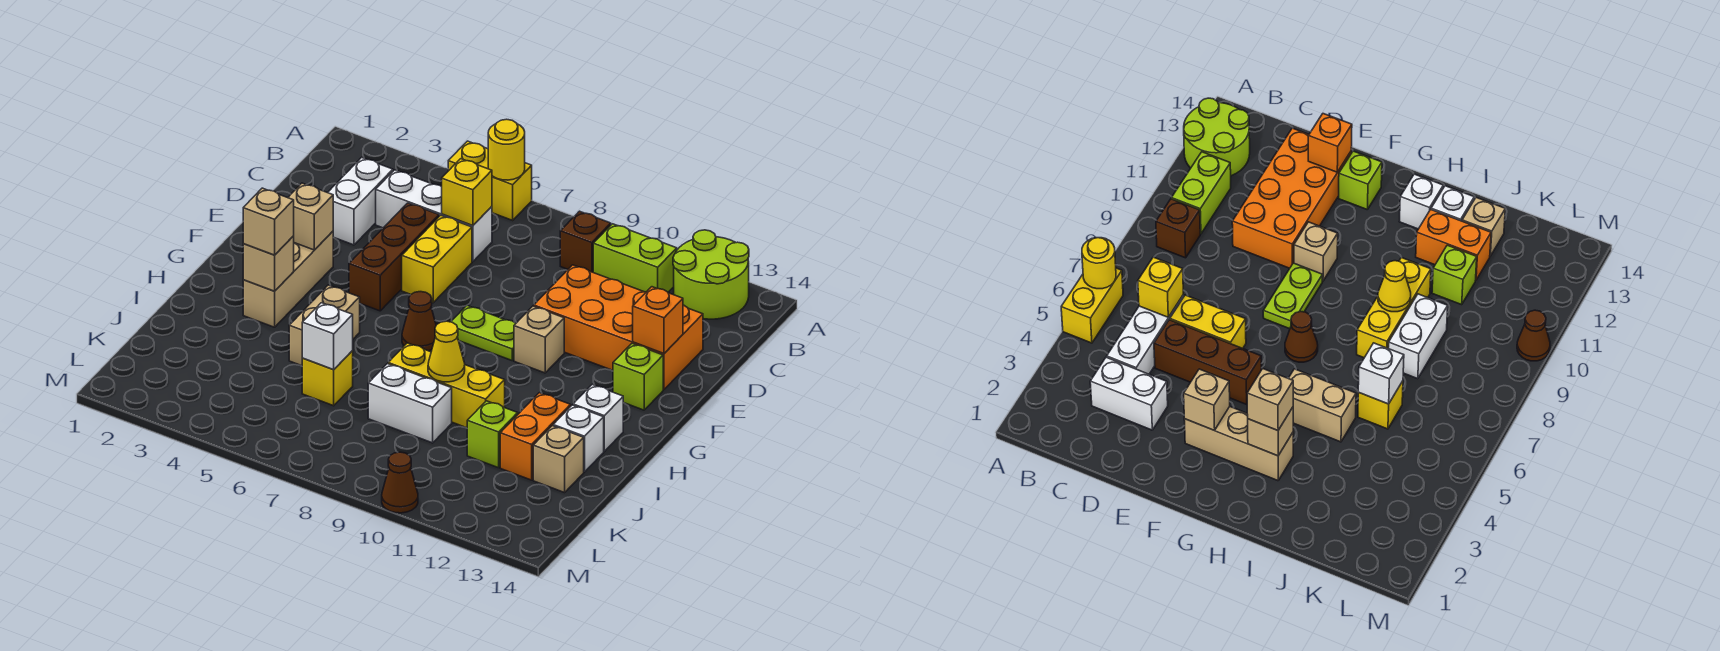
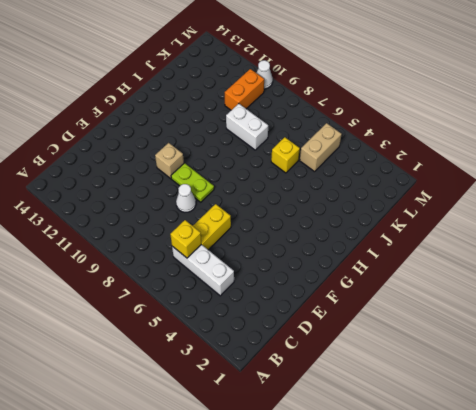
white 1x1 cone [176,184,196,212] -> none
tan 1x2 brick [300,123,342,172] -> tan 1x2 brick moved to [289,285,360,366]
orange 1x2 brick [225,69,264,110] -> orange 1x2 brick moved to [500,393,571,480]
white 1x1 cone [257,60,273,89] -> brown 1x1 cone [382,452,418,513]
none -> yellow 1x2 brick [448,141,532,220]
none -> lime 2x2 round brick [673,230,749,319]
none -> brown 1x1 brick [560,211,611,272]
none -> lime 1x2 brick [593,224,677,292]

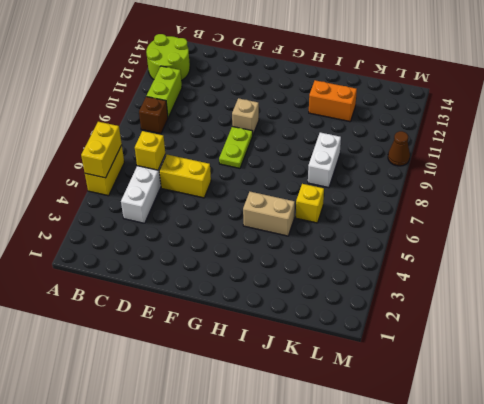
yellow 1x2 brick [81,122,122,178] -> yellow 1x1 round brick [488,119,525,180]
none -> white 1x2 brick [328,157,393,245]
none -> brown 1x3 brick [349,203,439,311]
none -> orange 2x4 brick [534,265,703,390]
none -> tan 1x3 brick [243,231,333,327]

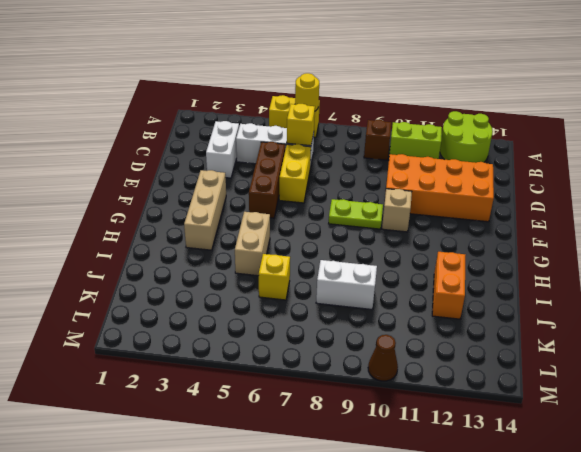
none -> lime 1x1 brick [613,343,663,410]
none -> brown 1x1 cone [402,292,436,351]
none -> white 1x1 brick [573,385,623,451]
none -> yellow 1x3 brick [388,343,505,428]

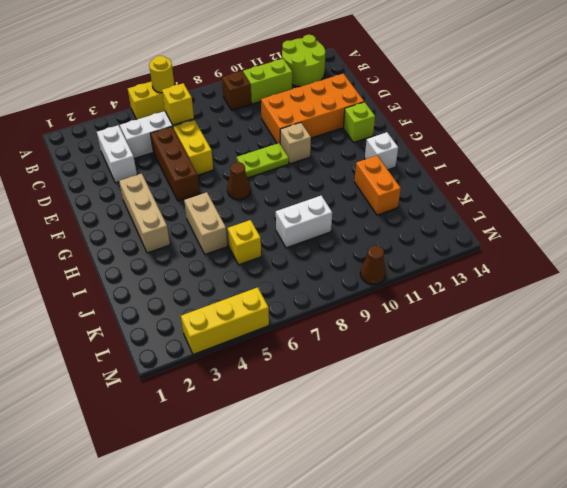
yellow 1x3 brick [181,287,269,354] -> yellow 1x3 brick moved to [388,343,505,428]
none -> white 1x1 brick [553,405,604,472]
none -> lime 1x1 brick [467,401,518,468]
none -> tan 1x1 brick [533,426,584,493]
none -> orange 1x1 brick [633,287,683,354]

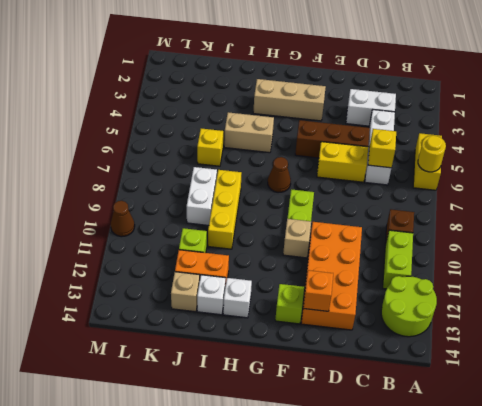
none -> tan 1x1 brick [288,183,333,250]
none -> tan 1x1 brick [243,236,294,291]
none -> yellow 1x1 cone [428,321,465,382]
none -> white 1x1 brick [302,303,353,370]

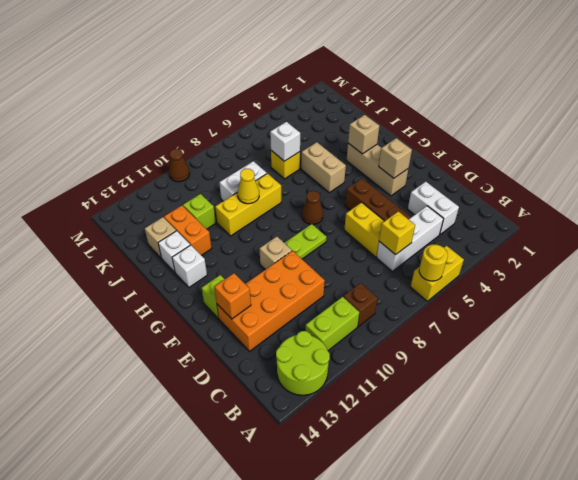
none -> tan 1x1 brick [243,188,294,255]

